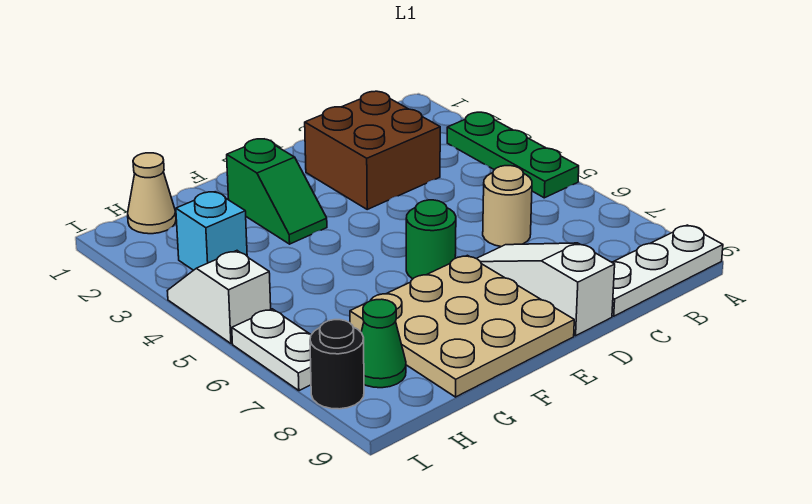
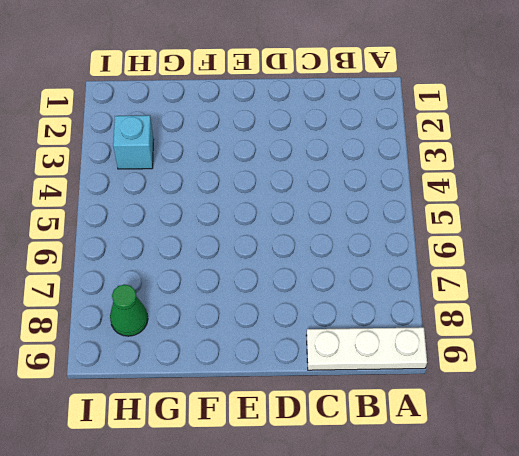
none -> green 1x3 plate [447,112,579,198]
none -> brown 2x2 brick [305,91,440,209]
none -> tan 1x1 round brick [483,166,532,247]

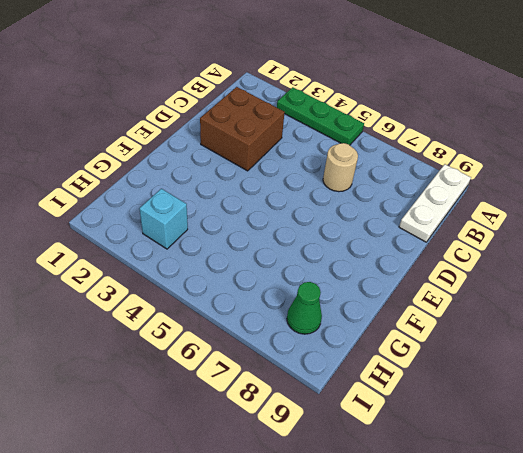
none -> white 1x3 slope [477,243,615,336]
none -> green 1x1 round brick [406,200,456,279]
none -> tan 3x3 plate [350,255,574,397]

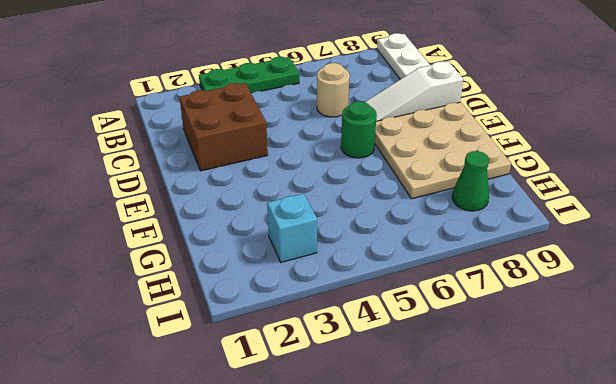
none -> green 1x2 slope [227,139,327,244]
none -> tan 1x1 cone [128,153,176,234]
none -> white 1x2 slope [167,251,271,343]

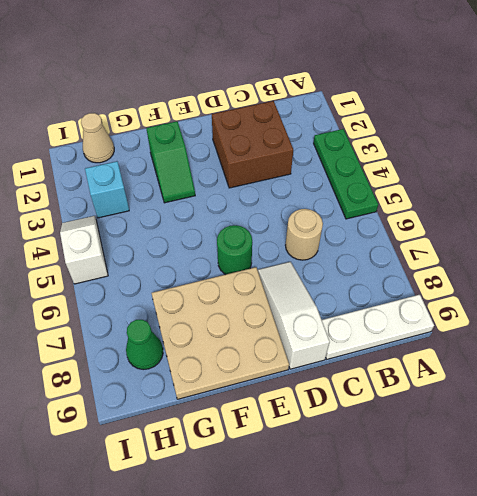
none -> white 1x2 plate [232,309,311,391]
none -> black 1x1 round brick [310,320,364,409]

